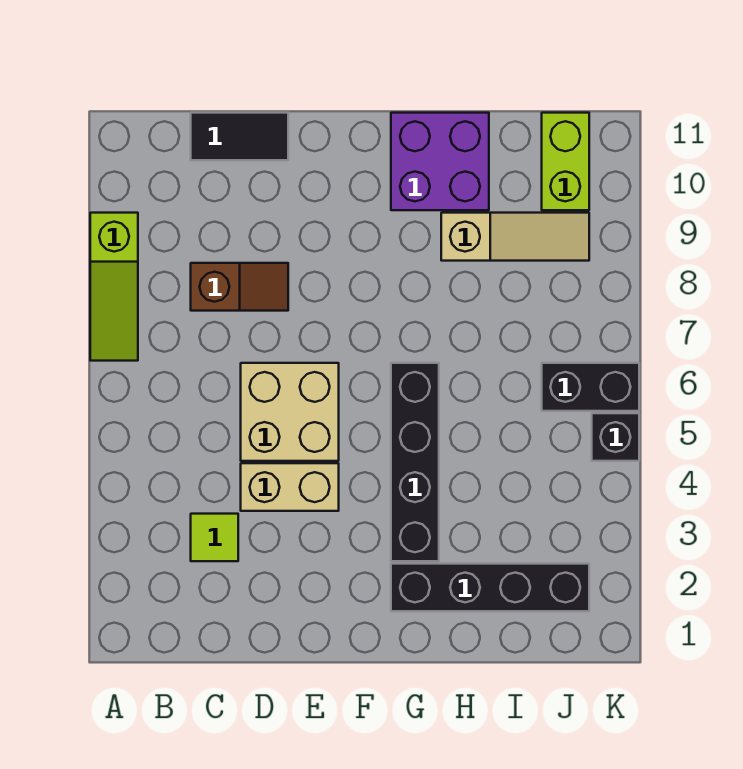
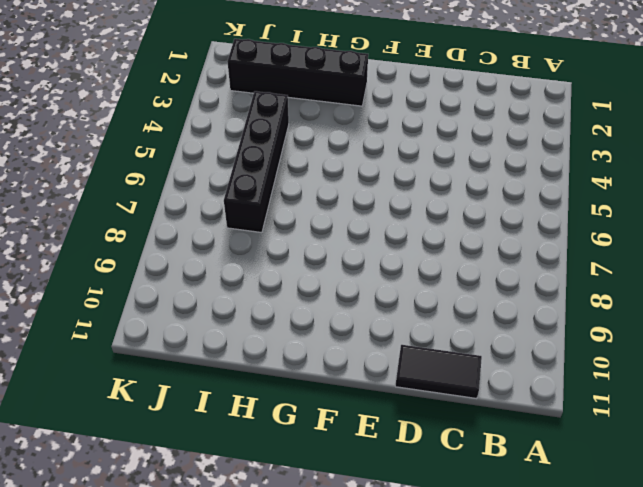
black 1x4 brick [224,91,289,233] -> black 1x4 brick moved to [391,363,439,561]
none -> lime 1x3 slope [90,213,138,361]
none -> lime 1x1 tile [191,514,238,561]
none -> brown 1x2 slope [191,263,288,311]

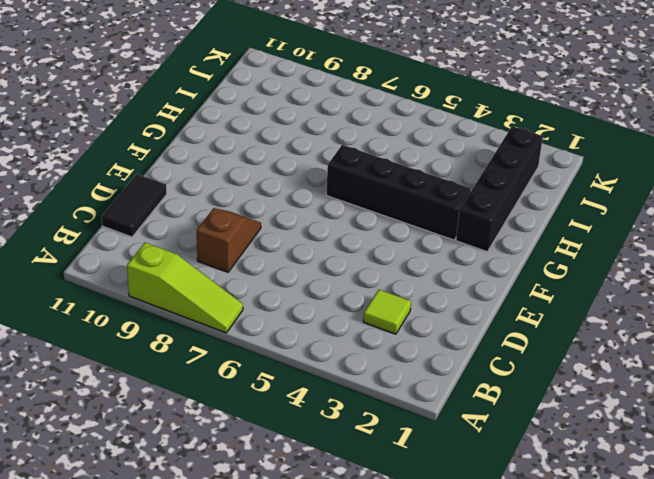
none -> tan 1x2 brick [241,463,339,511]
none -> tan 2x2 brick [241,363,339,461]
none -> purple 2x2 brick [391,113,489,210]

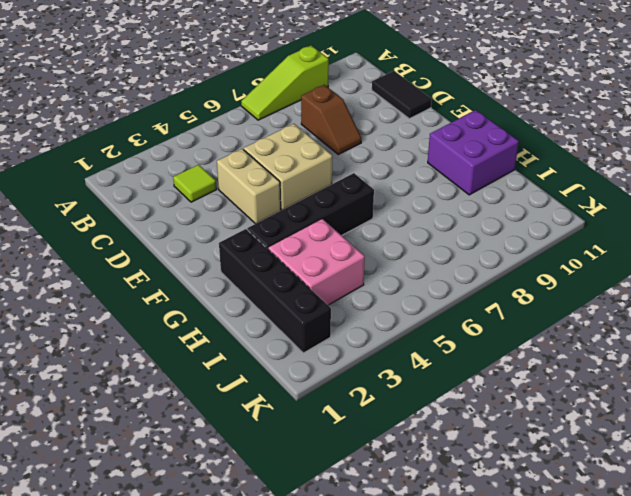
pink 2x2 brick [268,219,365,305] -> none
none -> tan 1x3 slope [441,213,589,261]
none -> black 1x2 brick [542,363,639,411]
none -> lime 1x2 brick [542,113,589,210]

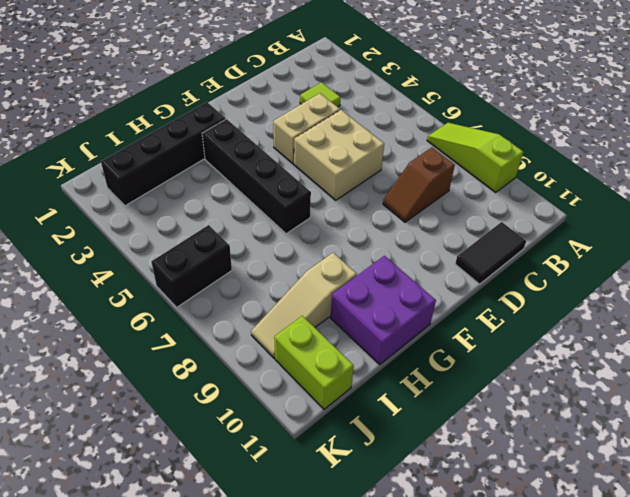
none -> black 1x1 brick [592,413,639,461]

